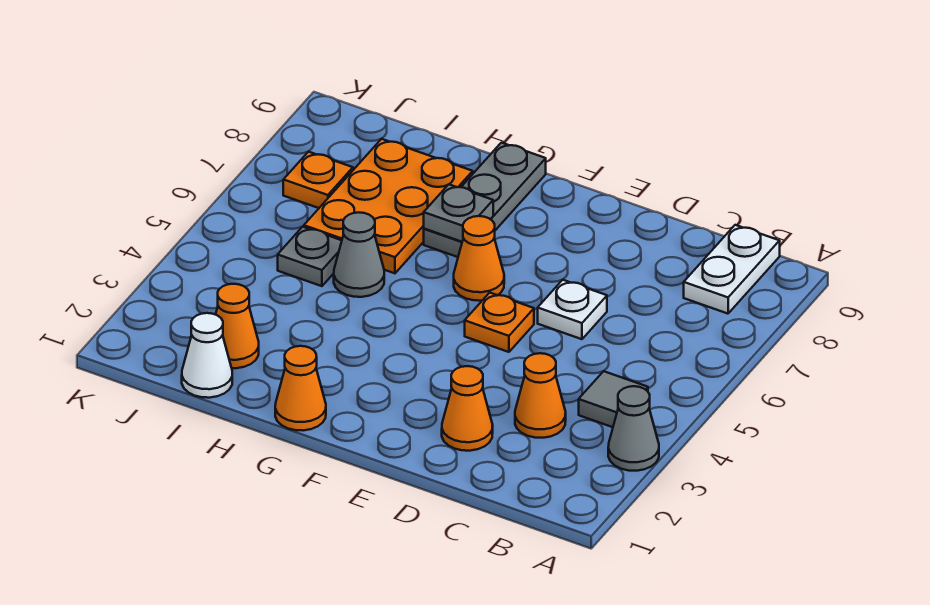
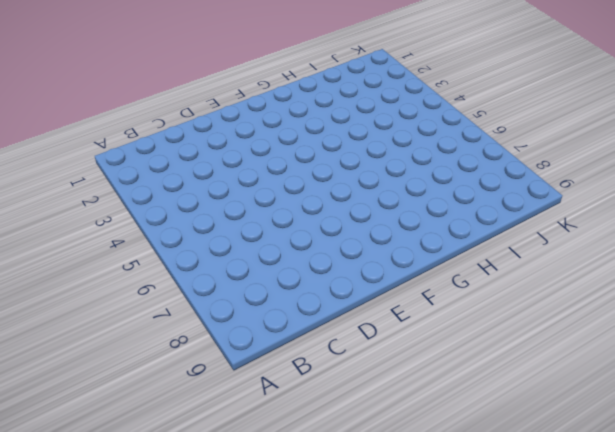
none -> grey 1x1 cone [608,386,659,471]
none -> grey 1x1 tile [579,371,648,427]
none -> white 1x2 plate [684,225,780,314]

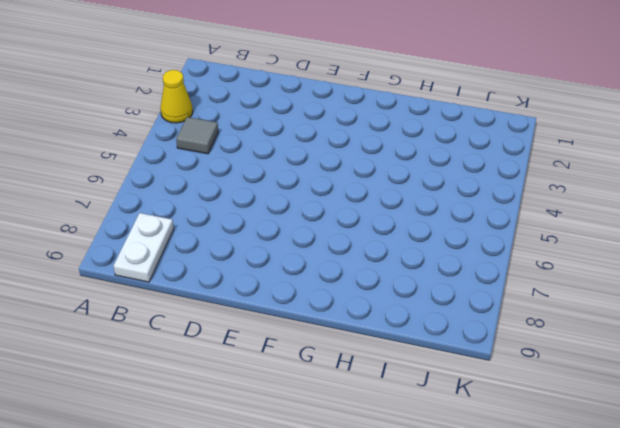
yellow 1x1 cone [161,70,193,123] -> grey 1x1 cone [608,386,659,471]
none -> orange 1x1 cone [515,353,566,438]
none -> orange 1x1 cone [442,366,493,451]
none -> white 1x1 plate [538,280,607,339]

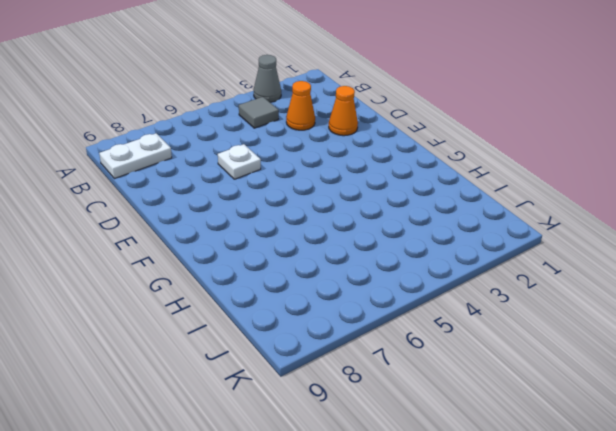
none -> orange 1x1 plate [465,293,534,352]
none -> orange 1x1 cone [454,216,504,301]
none -> orange 1x1 cone [275,346,326,431]

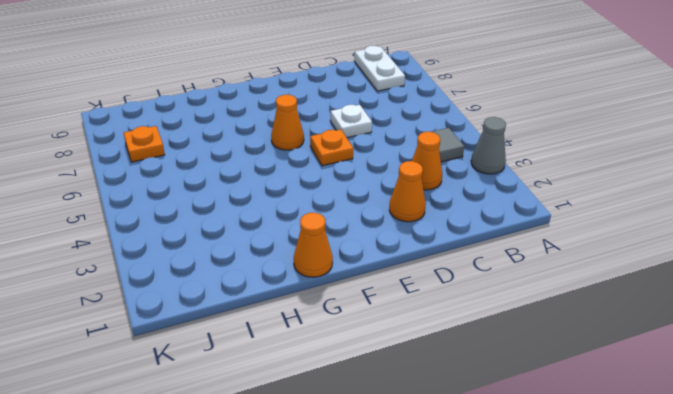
none -> grey 1x3 plate [424,143,546,257]
none -> grey 1x1 cone [334,212,384,297]
none -> orange 2x3 plate [304,139,473,273]

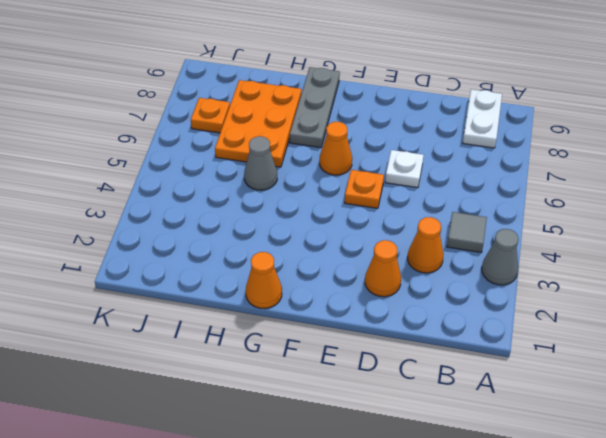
none -> white 1x1 cone [182,313,232,398]
none -> orange 1x1 cone [216,284,259,368]
none -> grey 1x1 plate [278,227,342,286]

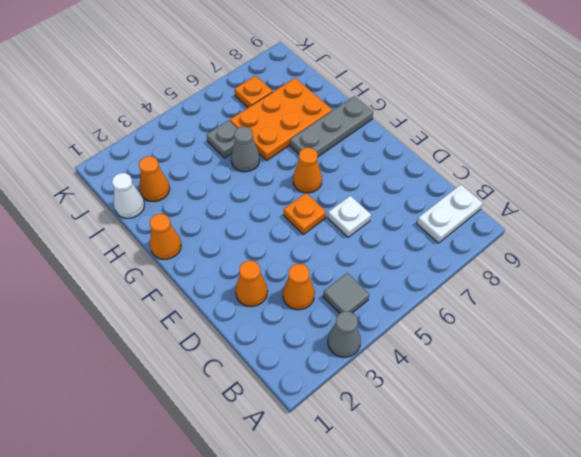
none -> grey 1x1 plate [424,184,493,242]

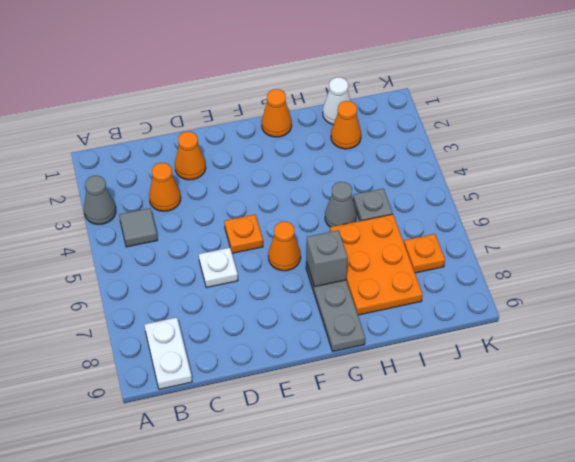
grey 1x1 brick [306,230,348,287] -> grey 1x1 plate [424,184,493,242]

